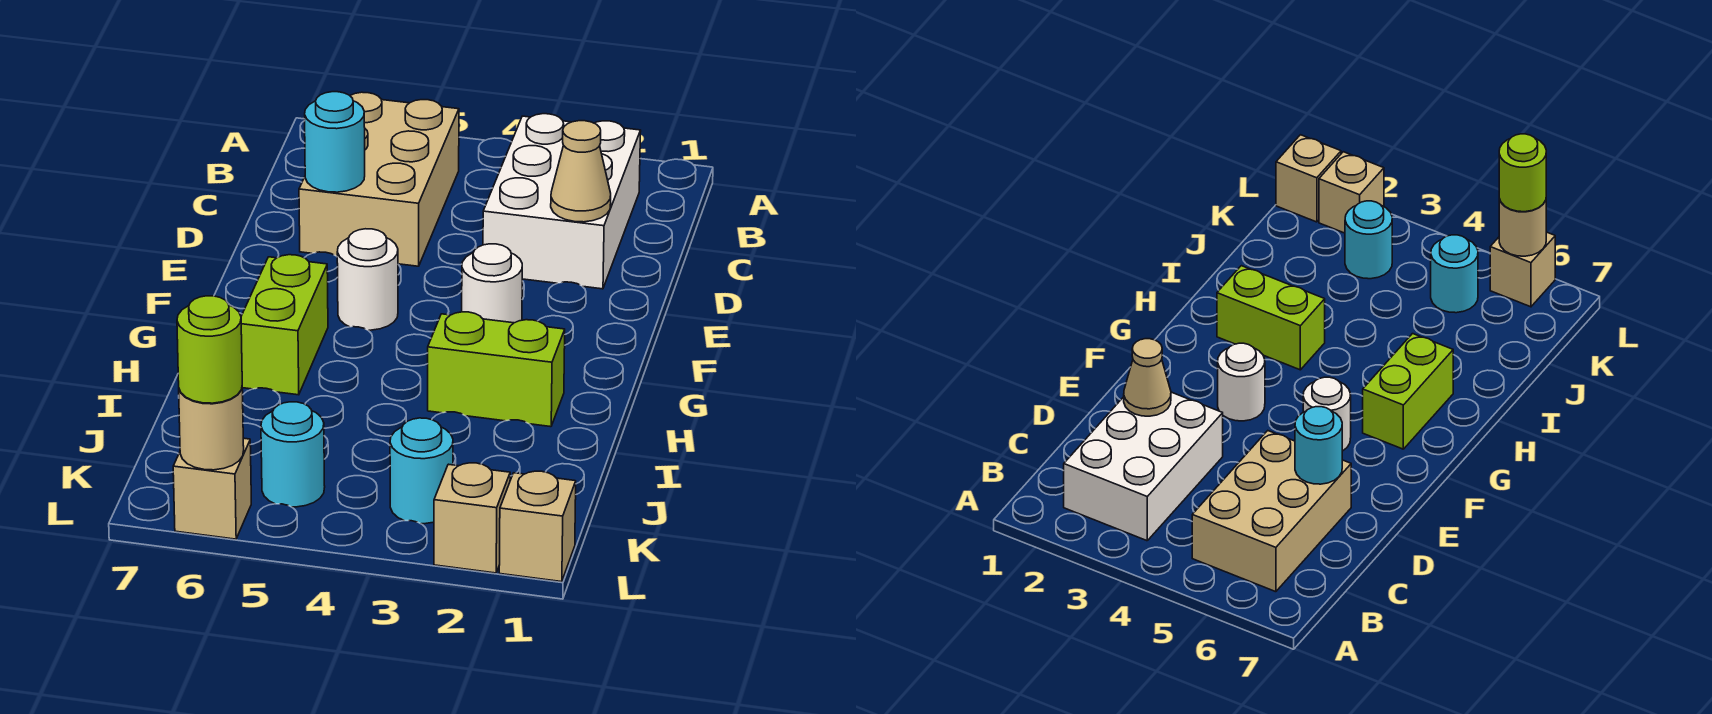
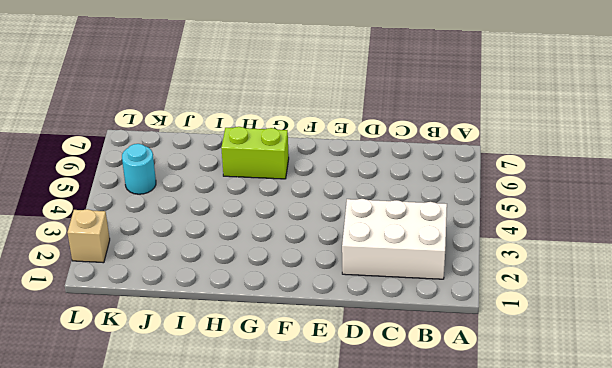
none -> tan 2x3 brick [299,92,459,266]
none -> white 1x1 round brick [462,244,522,323]
none -> white 1x1 round brick [337,229,398,330]

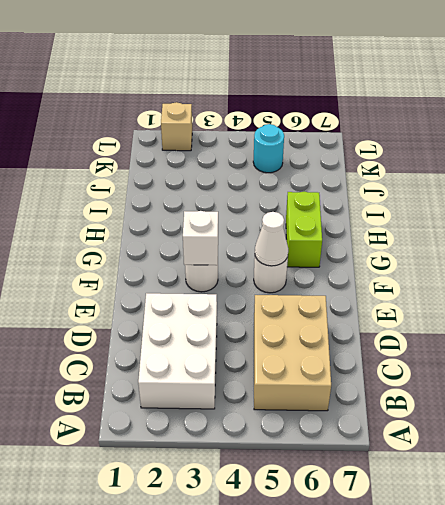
white 1x1 brick [183,211,218,265] -> none
white 1x1 cone [255,212,288,266] -> none
none -> lime 1x2 brick [428,312,565,427]
none -> cyan 1x1 round brick [390,418,453,524]
none -> tan 1x1 brick [499,471,576,582]

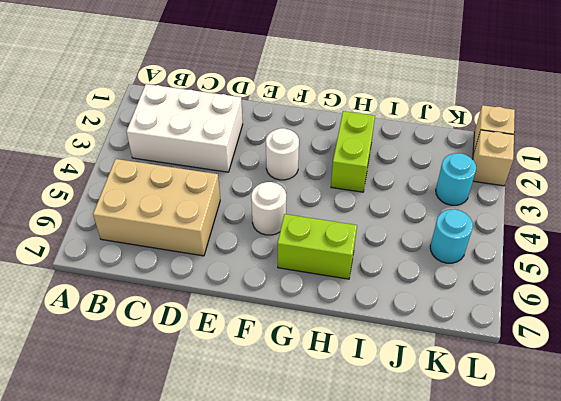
none -> tan 1x1 brick [173,438,251,539]
none -> tan 1x1 cone [551,121,611,222]
none -> cyan 1x1 round brick [305,92,365,192]

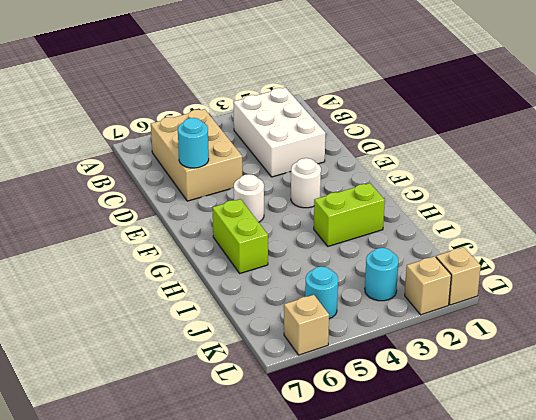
none -> tan 1x1 cone [551,121,611,222]
none -> tan 1x1 round brick [179,390,244,470]
none -> lime 1x1 round brick [177,296,242,403]

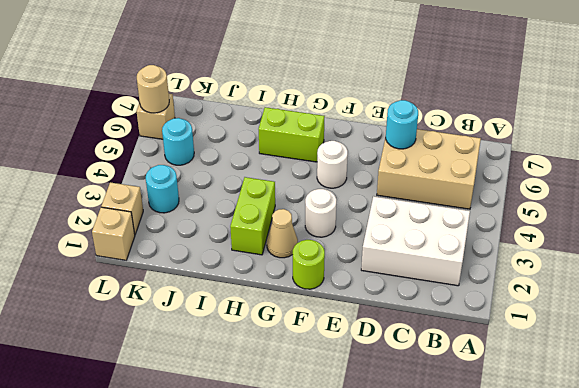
lime 1x1 round brick [293,240,325,289] -> lime 1x1 round brick moved to [177,296,242,403]
tan 1x1 cone [267,209,298,258] -> tan 1x1 cone moved to [551,121,611,222]

